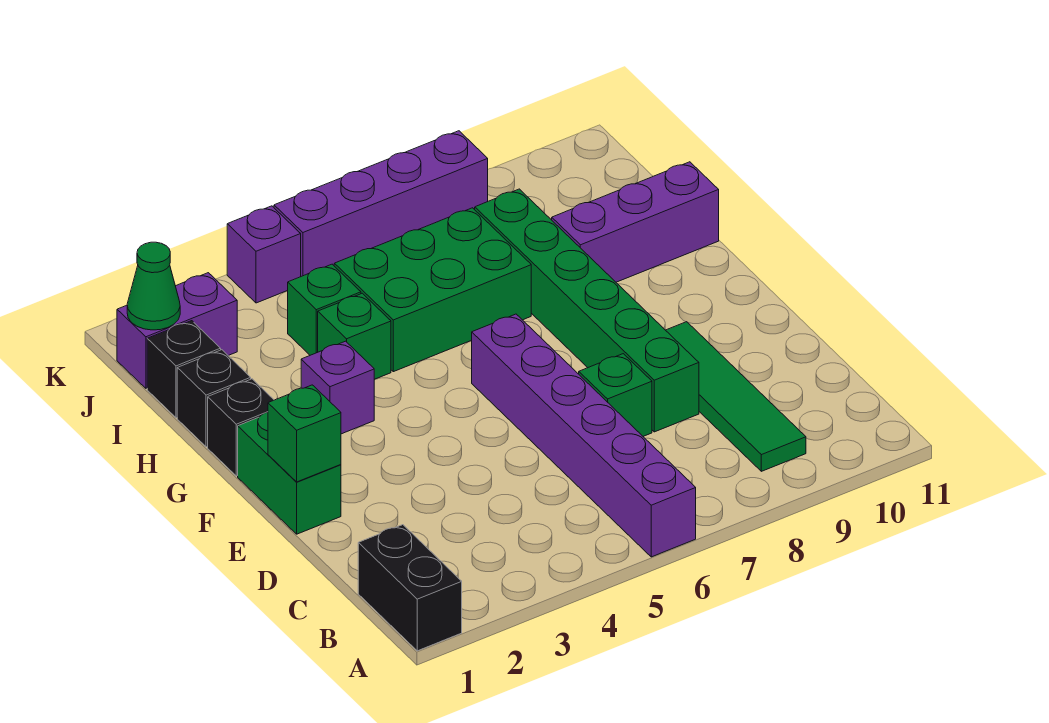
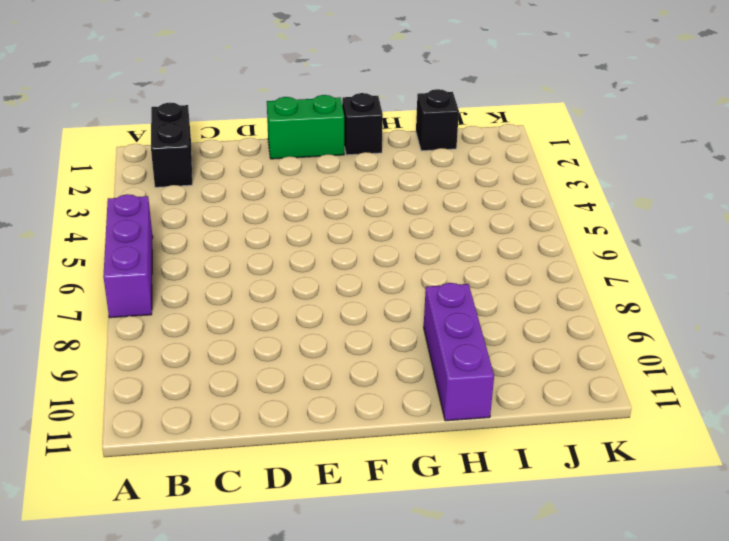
purple 1x3 brick [103,194,153,318] -> purple 1x6 brick [472,314,696,557]
black 1x2 brick [151,103,192,187] -> black 1x2 brick turned to [358,525,462,651]
none -> green 1x4 tile [666,322,806,471]
none -> green 1x1 brick [579,354,652,436]
none -> green 1x6 brick [475,189,699,432]

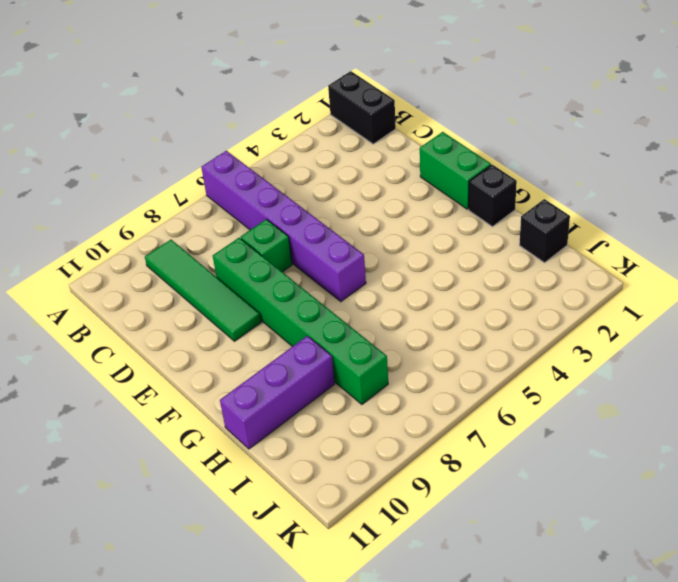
none -> purple 1x1 brick [301,341,374,434]
none -> black 1x1 brick [177,350,251,447]
none -> green 1x1 brick [318,293,391,379]

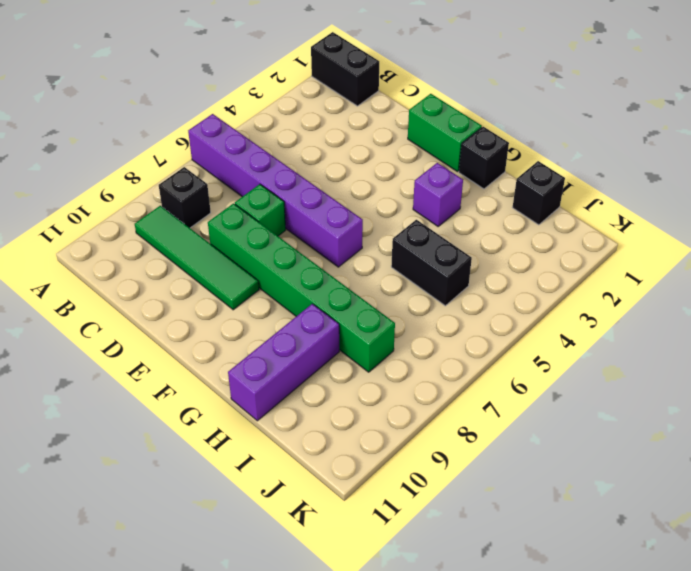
black 1x1 brick [159,167,211,228] -> black 1x1 brick moved to [177,350,251,447]
black 1x2 brick [391,220,472,306] -> green 2x3 brick [334,208,531,372]
none -> green 1x1 brick [318,293,391,379]
none -> green 1x1 brick [288,264,361,355]
none -> purple 1x2 brick [117,273,237,388]

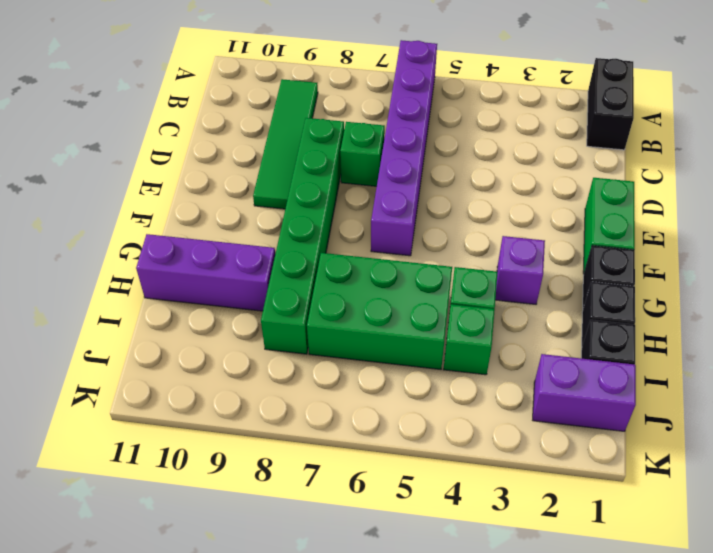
none -> purple 1x1 brick [227,206,301,303]
none -> purple 1x4 brick [274,131,488,276]
none -> green 1x1 brick [268,385,341,482]

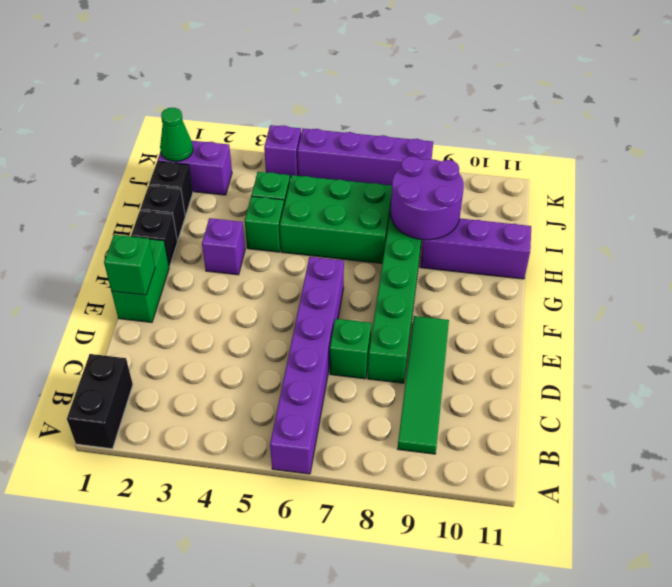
purple 2x2 round brick [390,156,464,240] -> none

